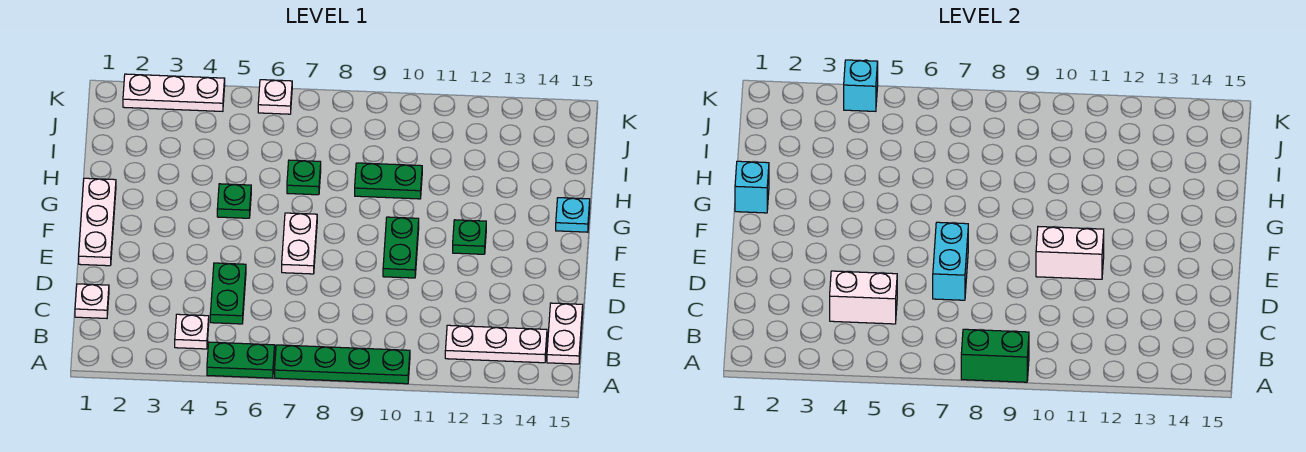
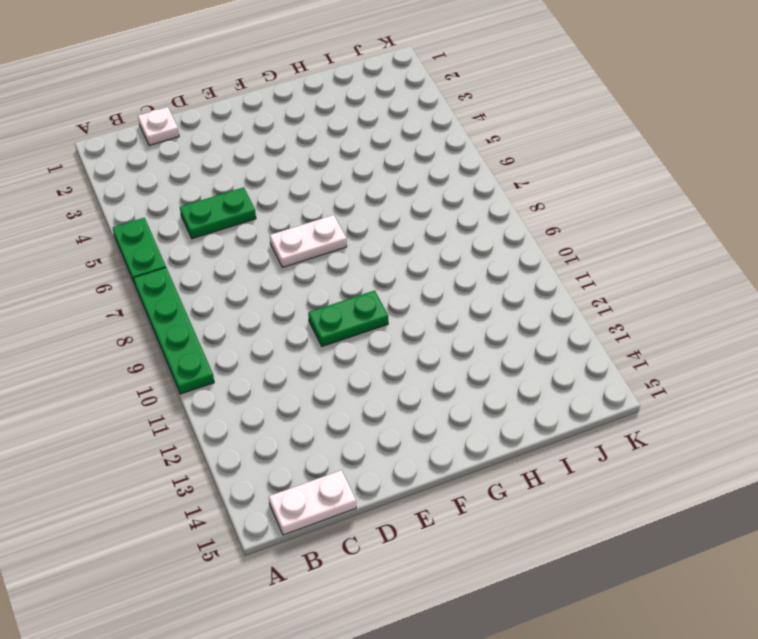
none -> white 1x1 plate [175,314,209,349]
none -> white 1x3 plate [445,325,547,363]
none -> white 1x3 plate [79,178,116,266]

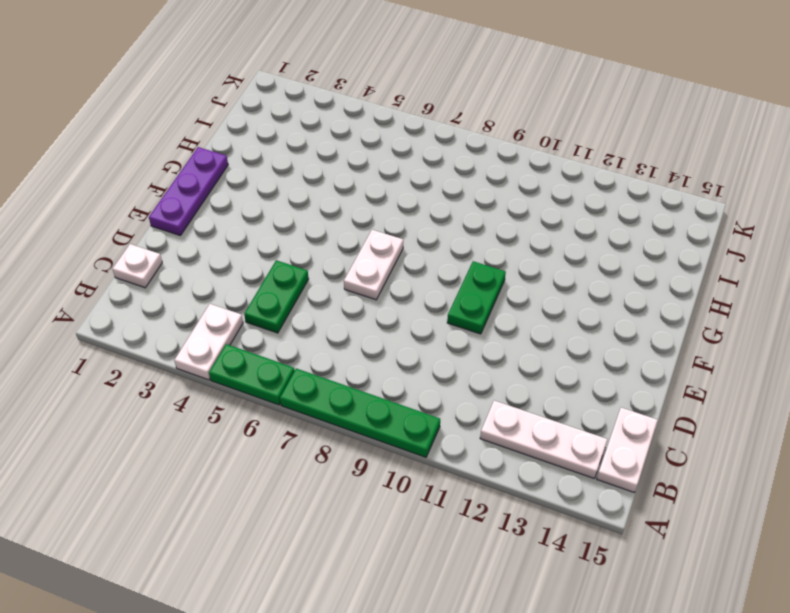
white 1x2 plate [174,304,243,380] -> white 1x1 plate [175,314,209,349]
purple 1x3 plate [149,147,228,235] -> white 1x3 plate [79,178,116,266]
none -> green 1x1 plate [453,220,486,254]
none -> green 1x1 plate [217,184,251,218]
none -> cyan 1x1 plate [556,198,590,232]

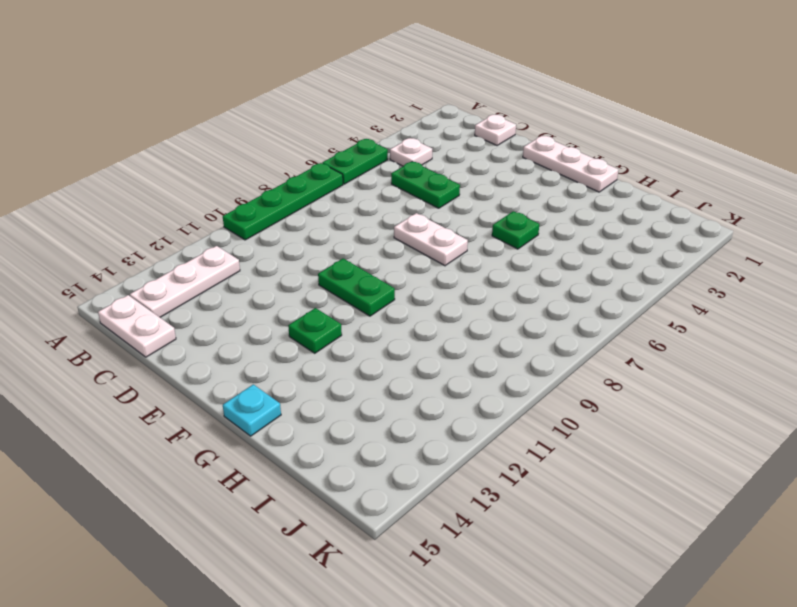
none -> green 1x1 plate [287,160,321,195]
none -> green 1x2 plate [355,163,422,199]
none -> white 1x3 plate [123,74,225,111]

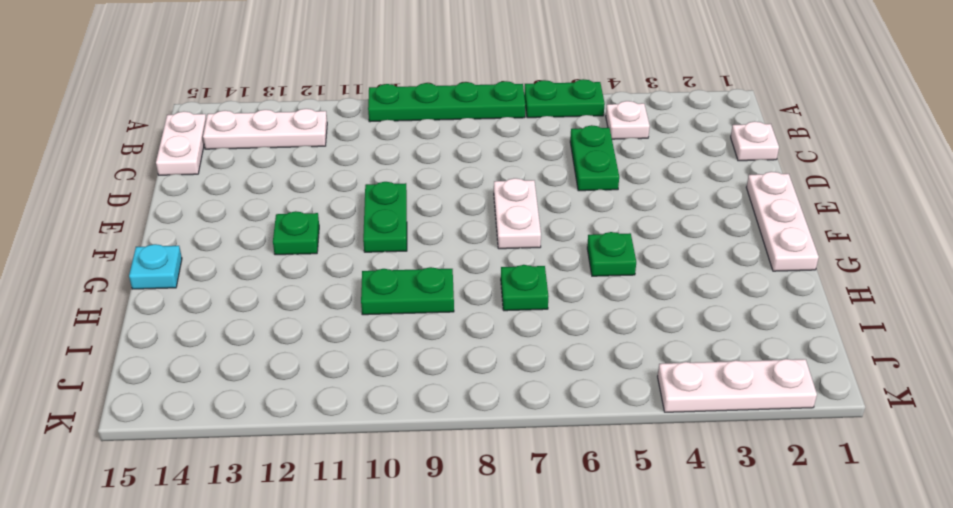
none -> white 1x1 plate [258,80,292,114]
none -> green 1x2 brick [961,329,1029,382]
none -> white 1x2 brick [830,271,897,324]

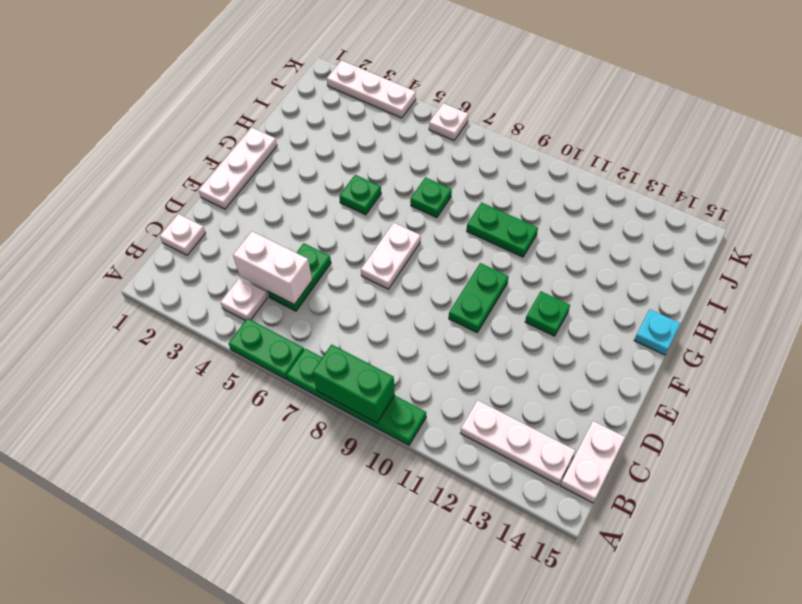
none -> cyan 1x2 brick [933,222,968,300]
none -> white 1x2 brick [1036,227,1104,279]
none -> cyan 1x1 brick [735,161,769,213]

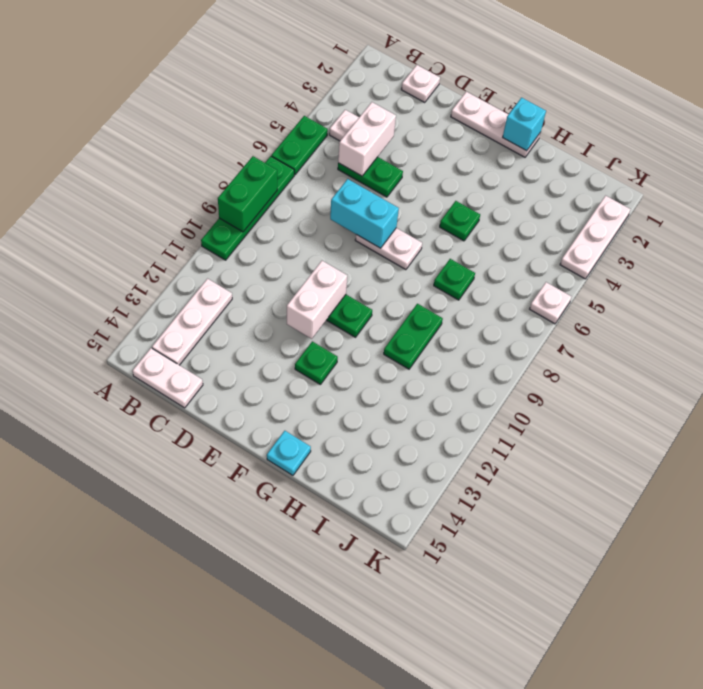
none -> cyan 1x1 brick [844,60,878,111]

